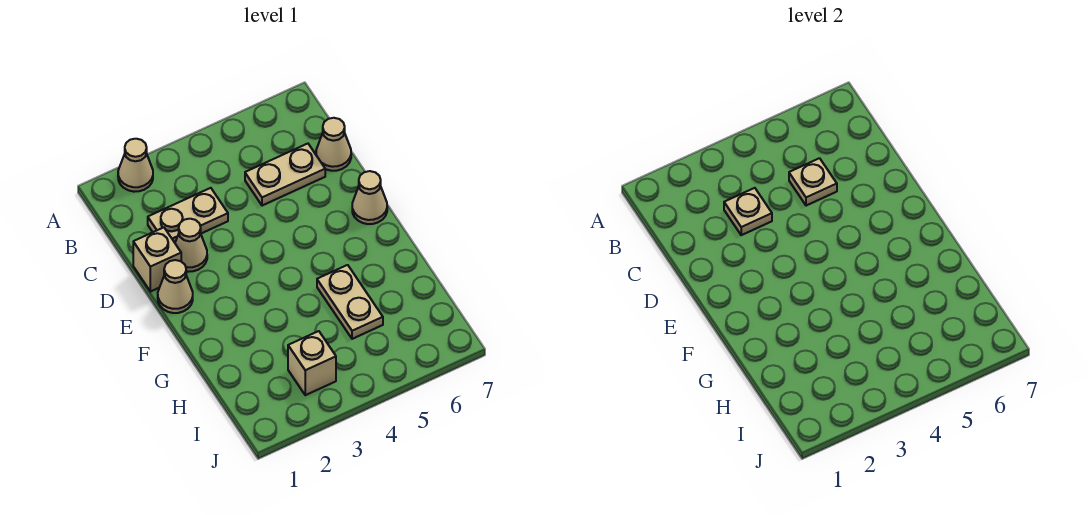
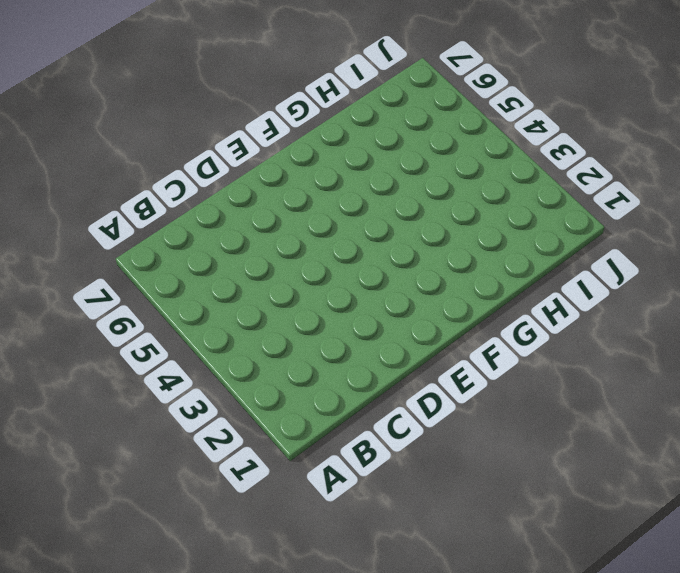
none -> tan 1x1 cone [118,139,153,192]
none -> tan 1x2 plate [148,188,228,243]
none -> tan 1x2 plate [245,144,325,206]

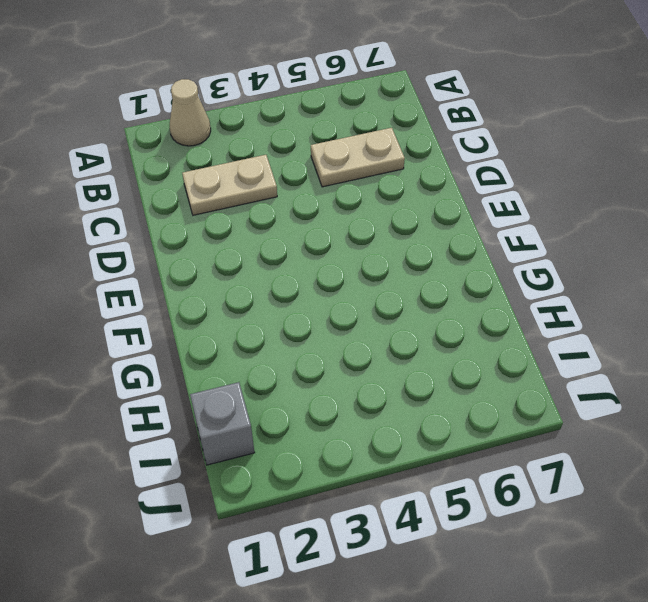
grey 1x1 brick [190,382,255,465] -> none
none -> tan 1x1 cone [316,118,351,171]
none -> tan 1x1 brick [133,227,181,292]
none -> tan 1x1 cone [175,219,207,272]

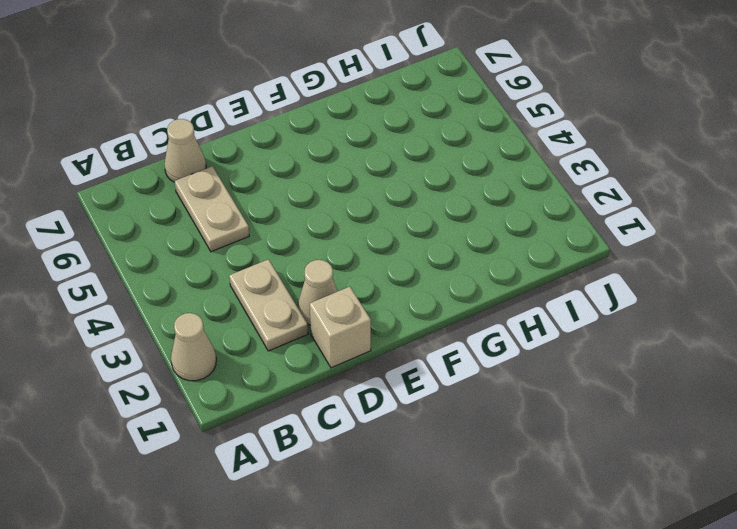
none -> tan 1x1 cone [158,260,193,313]
none -> tan 1x1 cone [352,171,387,224]
none -> tan 1x2 plate [317,265,383,339]

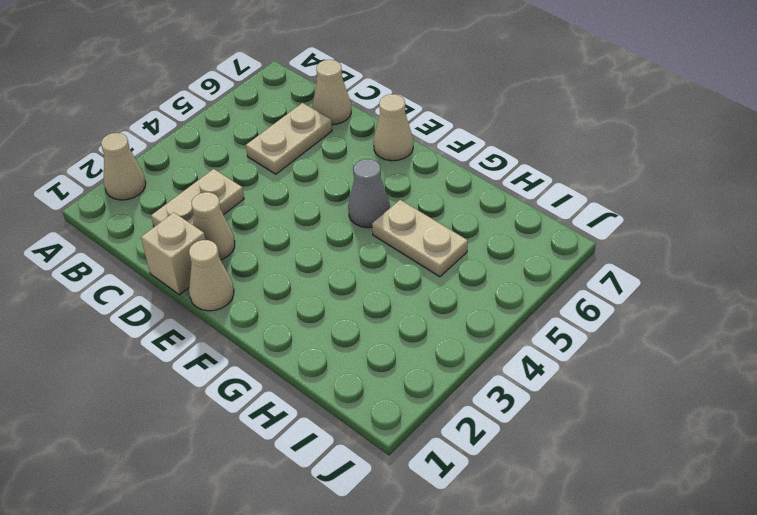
grey 1x1 cone [348,159,390,228] -> none
none -> tan 1x1 brick [288,331,336,395]
none -> tan 1x1 plate [724,188,772,235]
none -> tan 1x1 plate [789,158,837,206]

